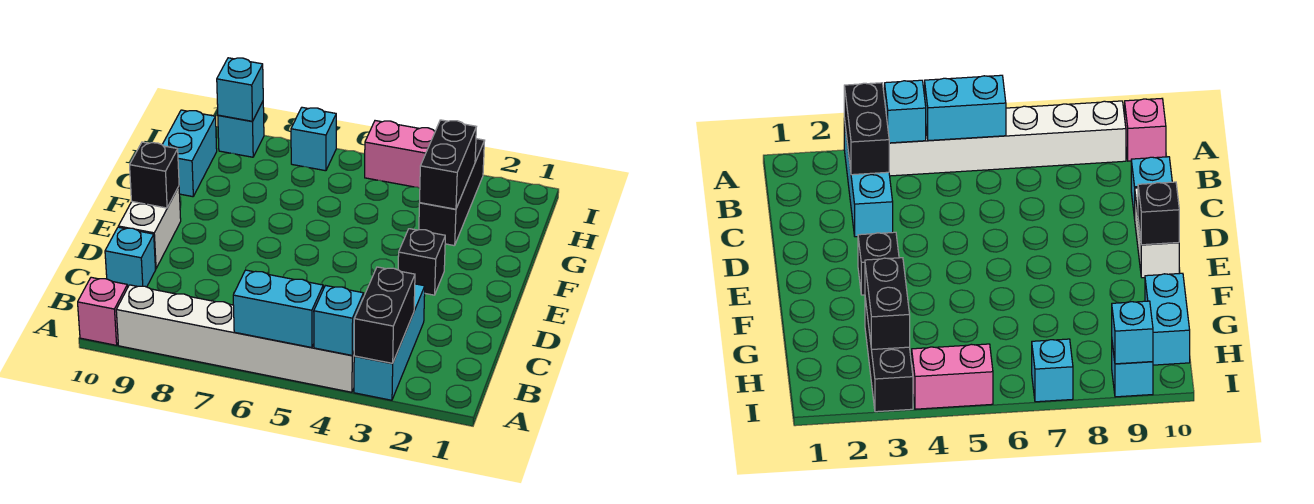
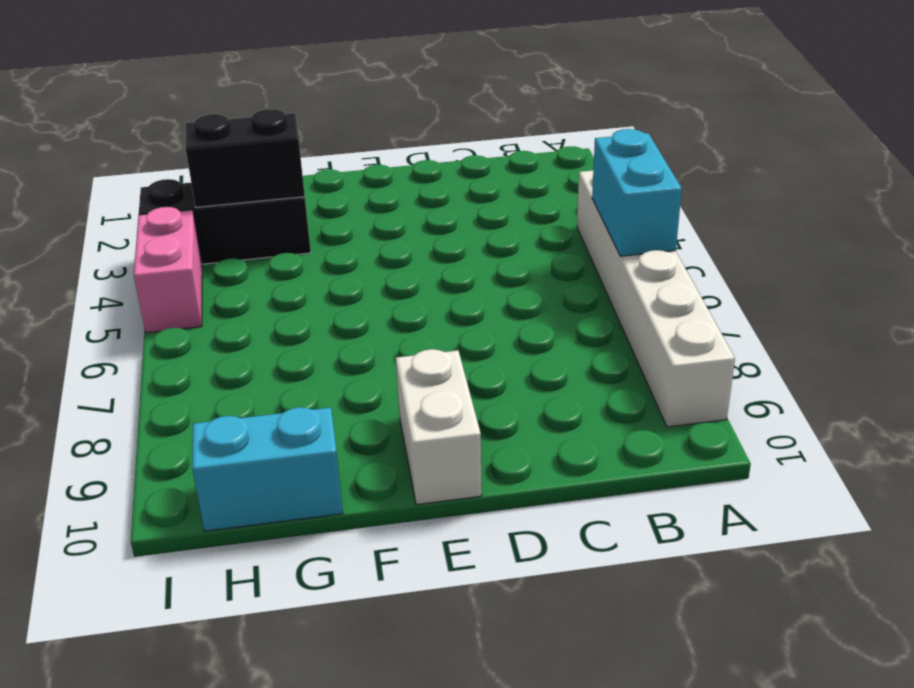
white 1x2 brick [396,349,482,505] -> white 1x2 brick turned to [118,187,181,269]
none -> cyan 1x3 brick [354,284,425,400]
none -> pink 1x1 brick [78,277,128,345]
none -> cyan 1x1 brick [105,227,155,287]

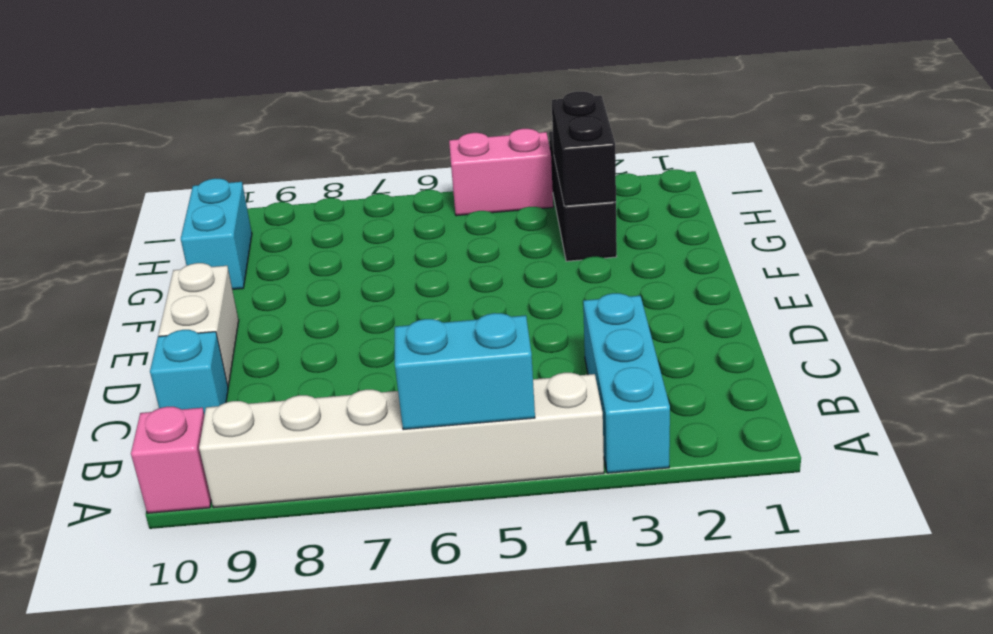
none -> black 1x1 brick [398,229,445,295]
none -> cyan 1x1 brick [291,107,336,171]
none -> cyan 1x1 brick [218,102,264,157]

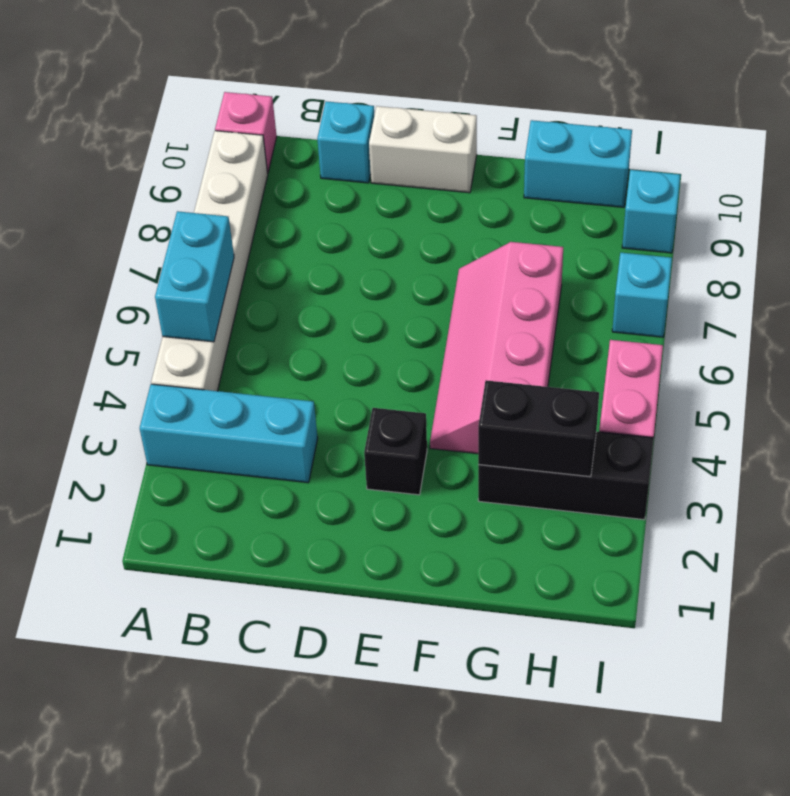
pink 2x4 slope [430,242,563,454] -> none
none -> black 1x2 brick [354,267,415,363]
none -> cyan 1x1 brick [314,285,364,355]
none -> black 1x1 brick [130,142,179,208]

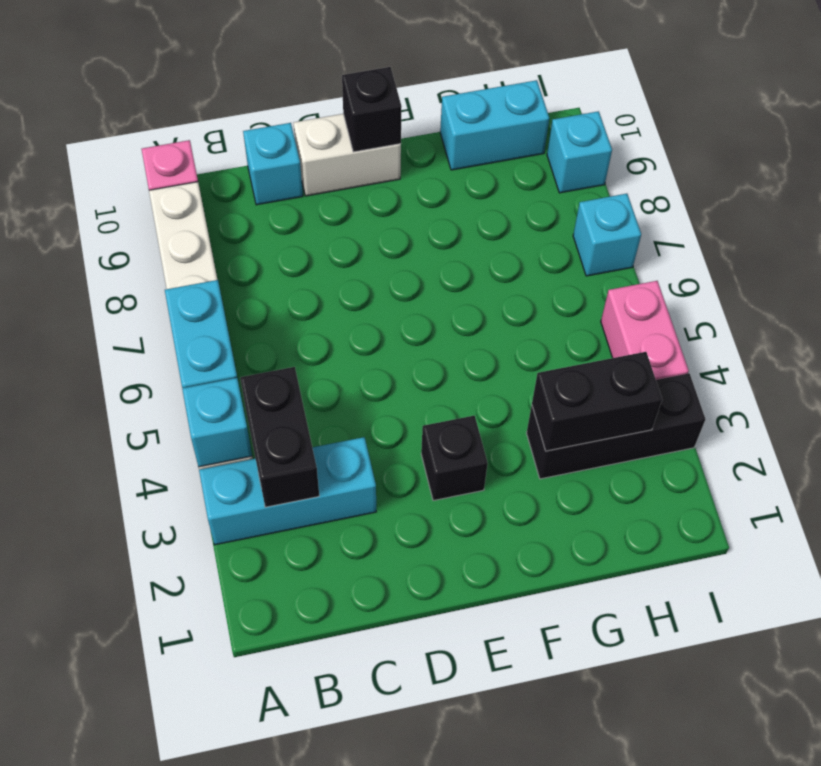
black 1x2 brick [240,367,319,507] -> black 1x2 brick turned to [354,267,415,363]
none -> cyan 1x1 brick [217,58,263,121]

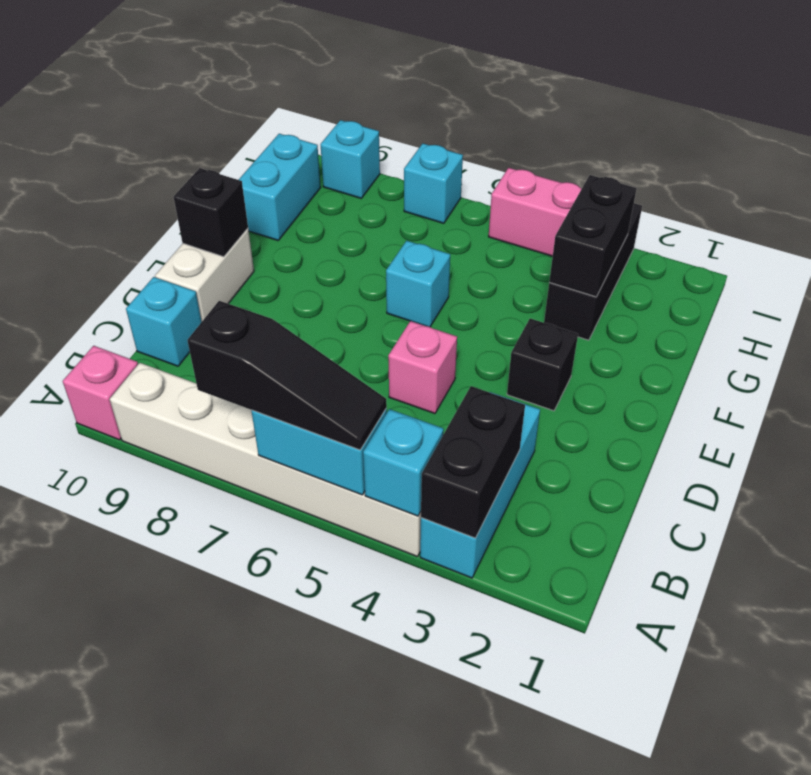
black 1x3 slope [187,301,387,450] -> none
pink 1x1 brick [388,321,457,414] -> none
cyan 1x1 brick [386,241,450,327] -> cyan 1x1 brick moved to [217,58,263,121]

